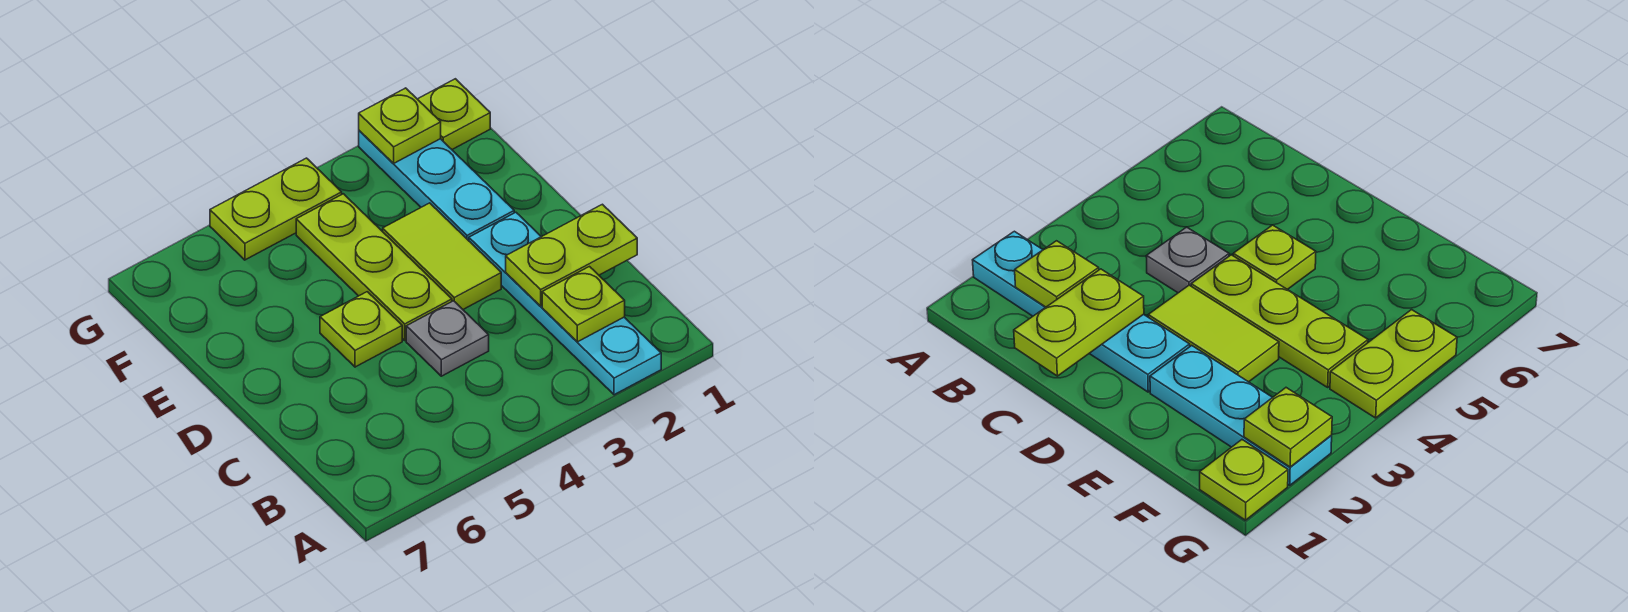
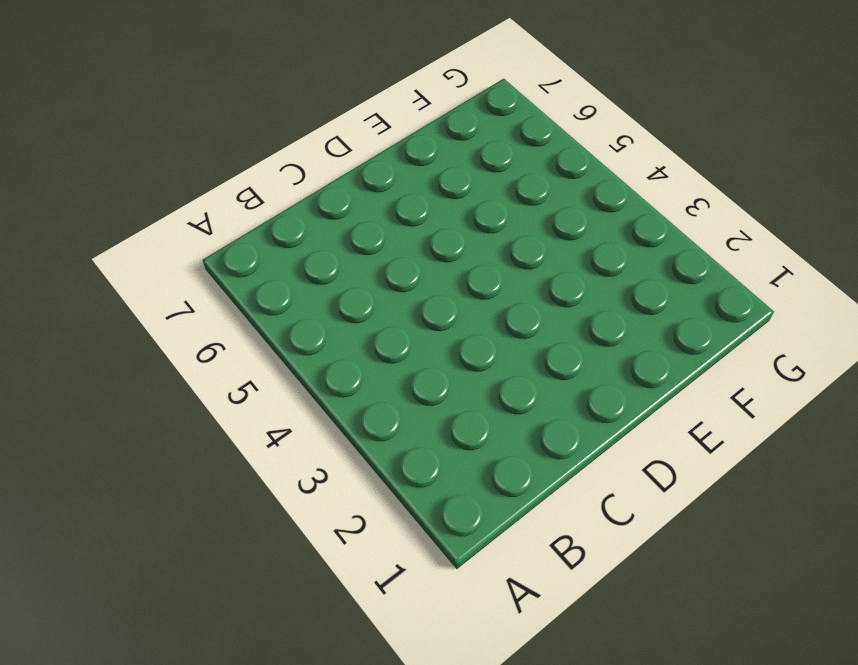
none -> cyan 1x4 plate [469,212,661,395]
none -> grey 1x1 plate [406,301,489,376]

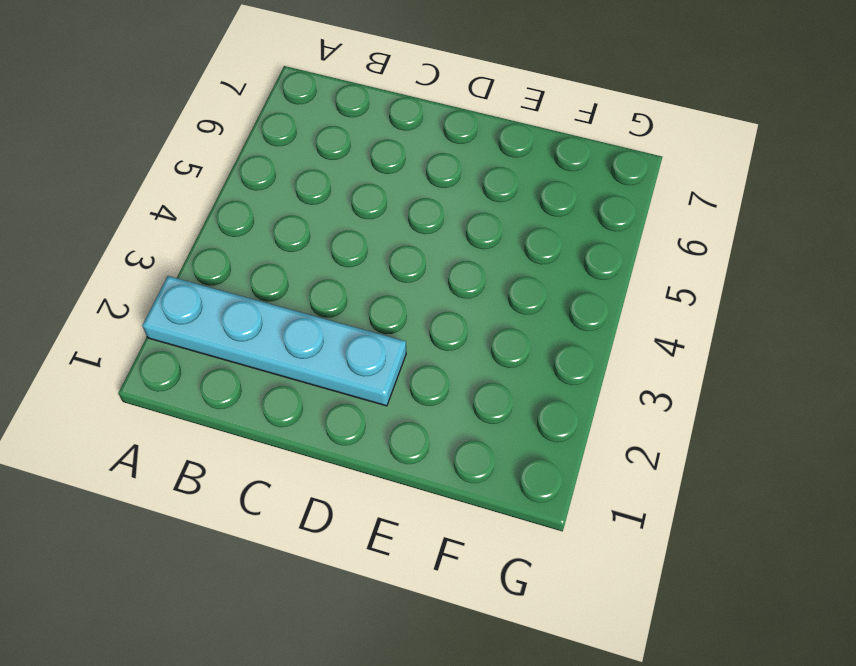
none -> grey 1x1 plate [406,301,489,376]
none -> lime 1x2 tile [383,203,501,309]

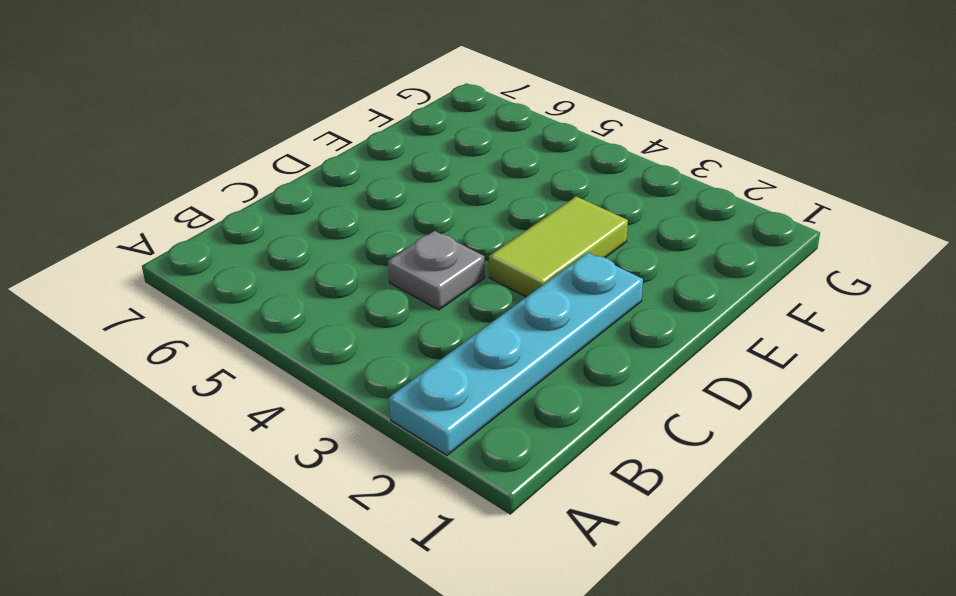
none -> lime 1x3 plate [296,194,452,340]
none -> lime 1x1 plate [320,292,402,367]

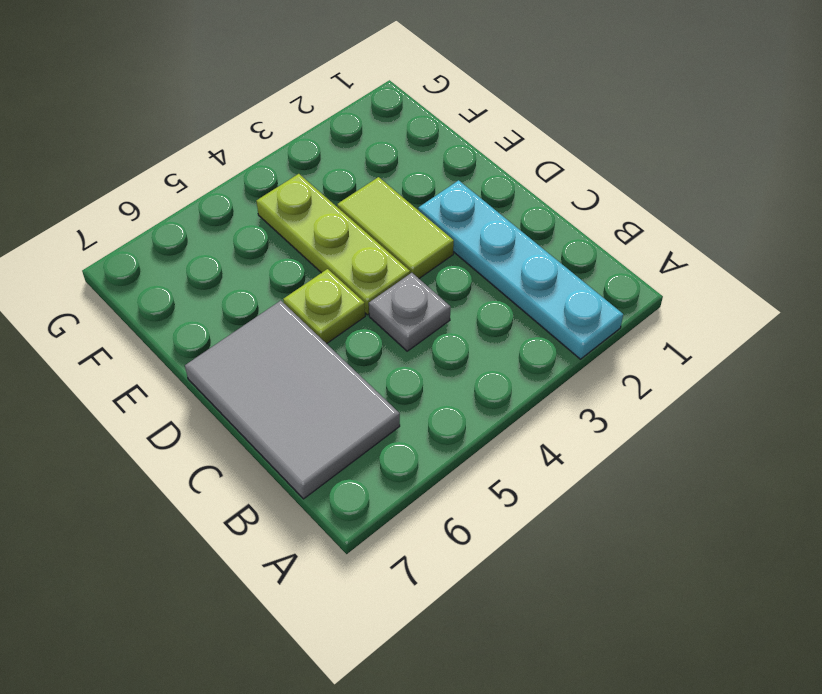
grey 2x3 tile [185,301,400,499] -> none
none -> cyan 1x3 plate [359,131,514,241]
none -> lime 1x1 plate [418,79,490,149]

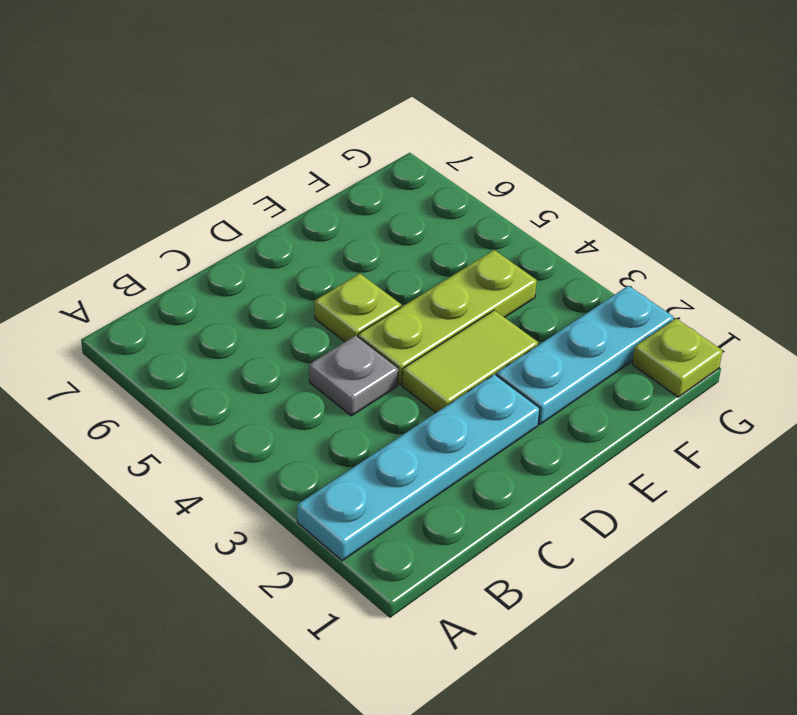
none -> lime 1x2 plate [210,158,342,260]
none -> lime 1x1 plate [542,267,625,342]

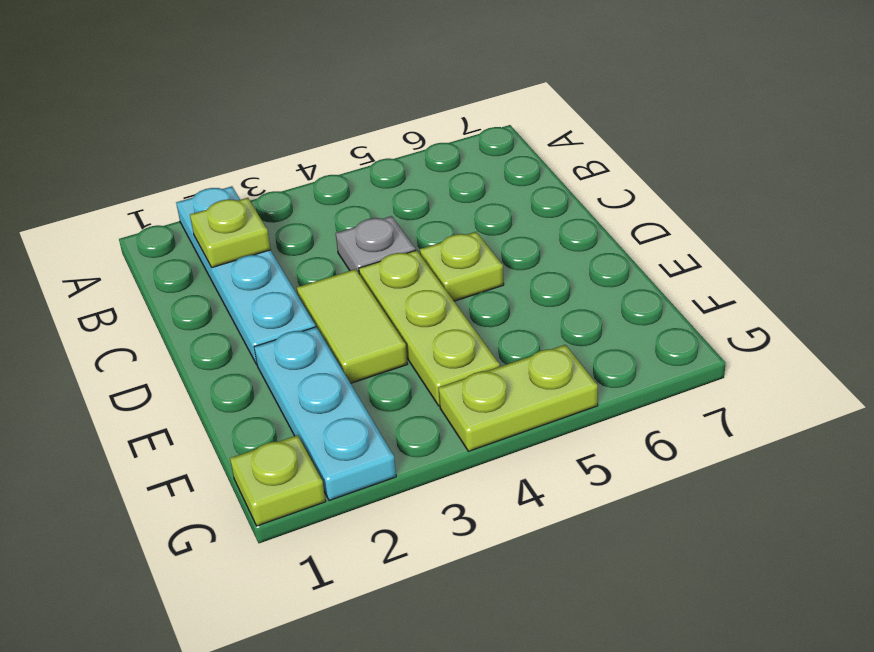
none -> lime 1x2 plate [506,204,637,306]
none -> lime 1x1 plate [359,88,441,163]

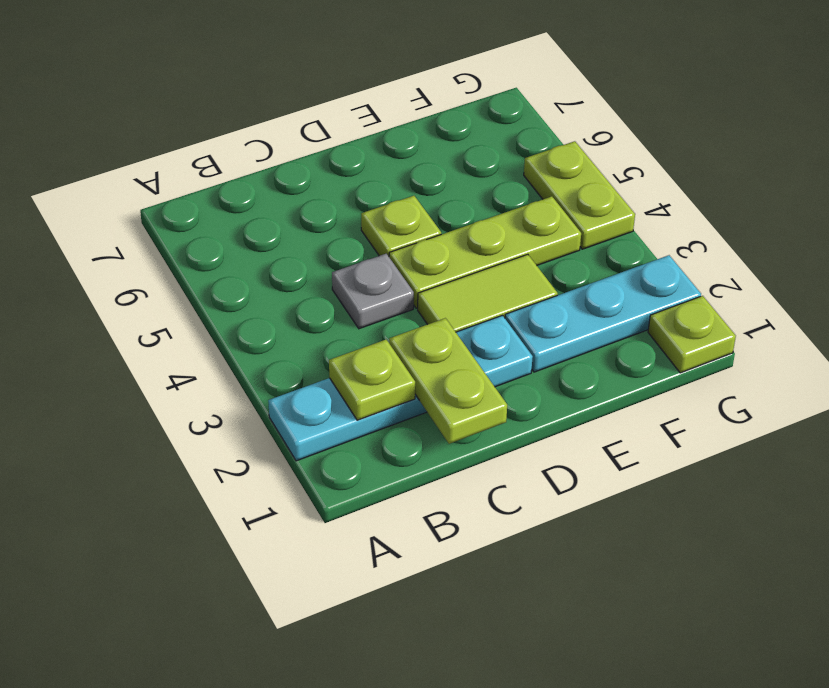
none -> lime 1x1 plate [359,88,441,163]

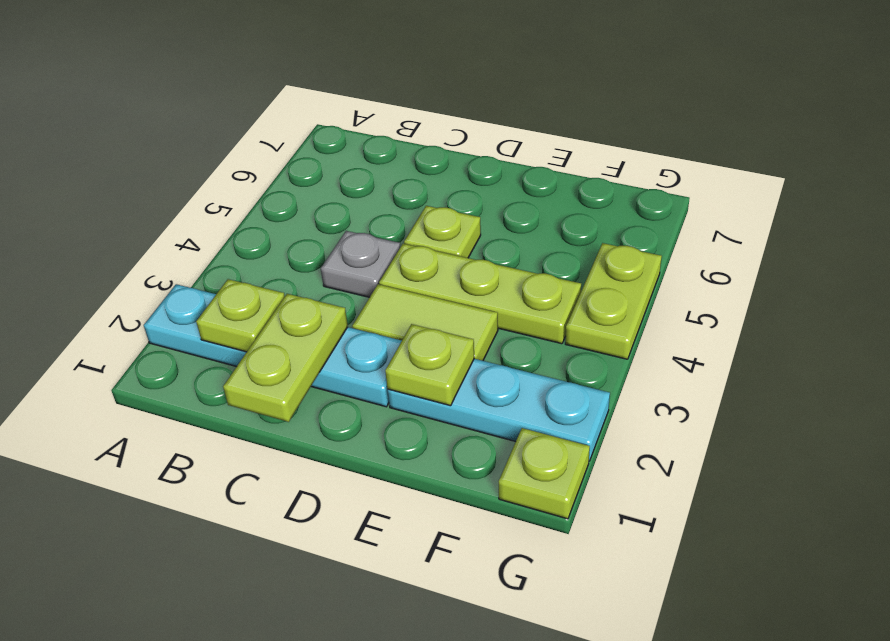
lime 1x1 plate [385,324,474,406] -> lime 1x1 plate moved to [359,88,441,163]

